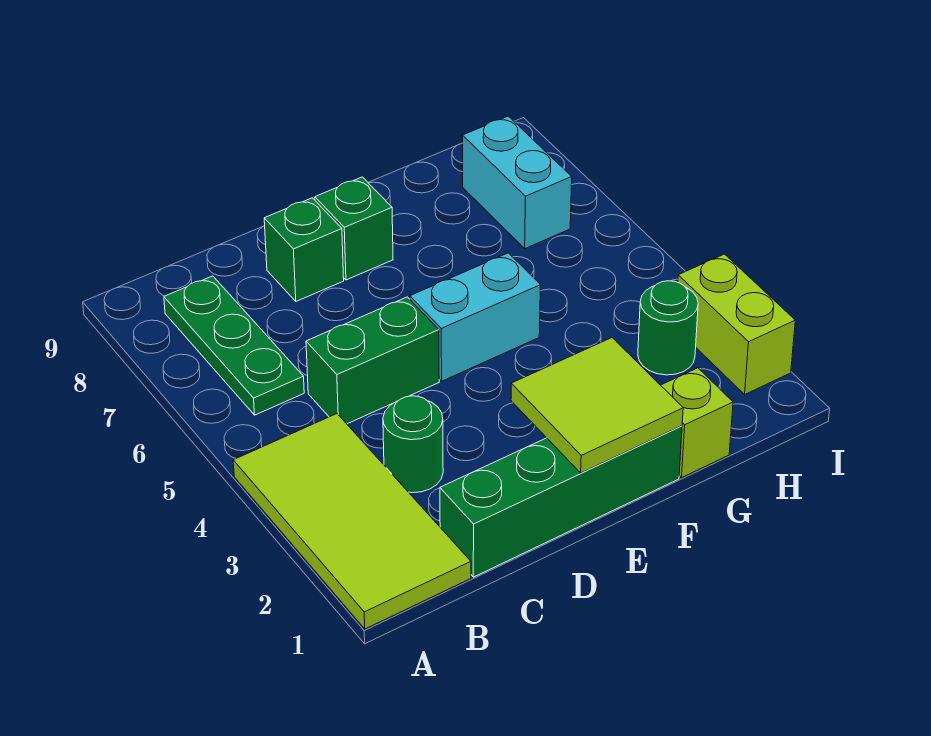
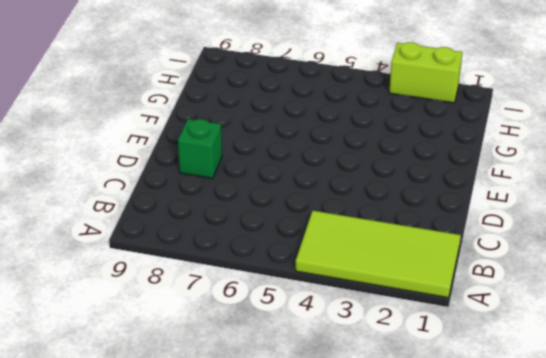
none -> green 1x3 plate [164,276,304,415]
none -> green 1x4 brick [440,426,682,577]
none -> green 1x1 round brick [383,396,443,493]

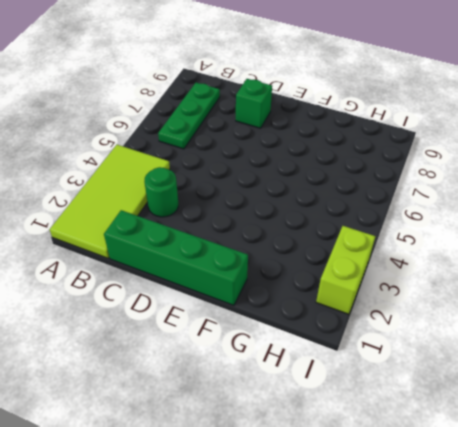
none -> green 1x2 brick [306,297,439,424]
none -> cyan 1x2 brick [410,253,540,381]
none -> green 1x1 brick [315,177,393,280]

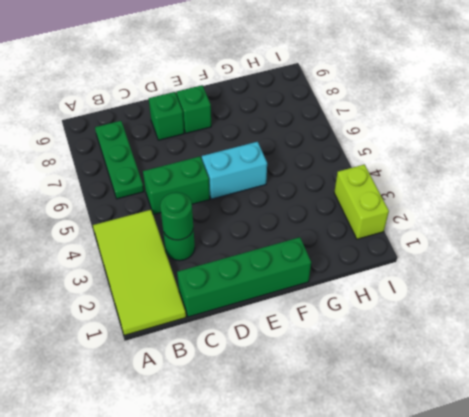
green 1x1 round brick [160,192,193,240] -> green 1x1 round brick moved to [638,281,698,375]
none -> lime 1x1 brick [661,368,733,478]
none -> cyan 1x2 brick [463,116,572,249]
none -> lime 2x2 tile [511,338,683,473]

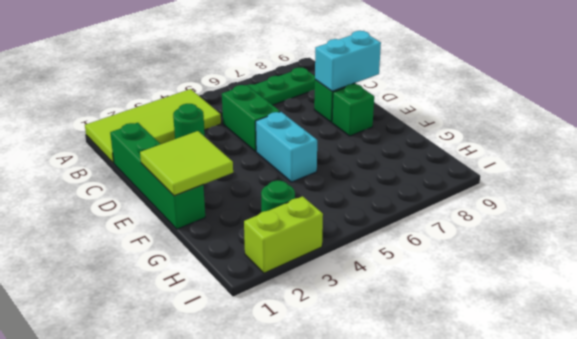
cyan 1x2 brick [315,31,381,91] -> cyan 1x2 brick moved to [463,116,572,249]
none -> lime 1x1 brick [661,368,733,478]

